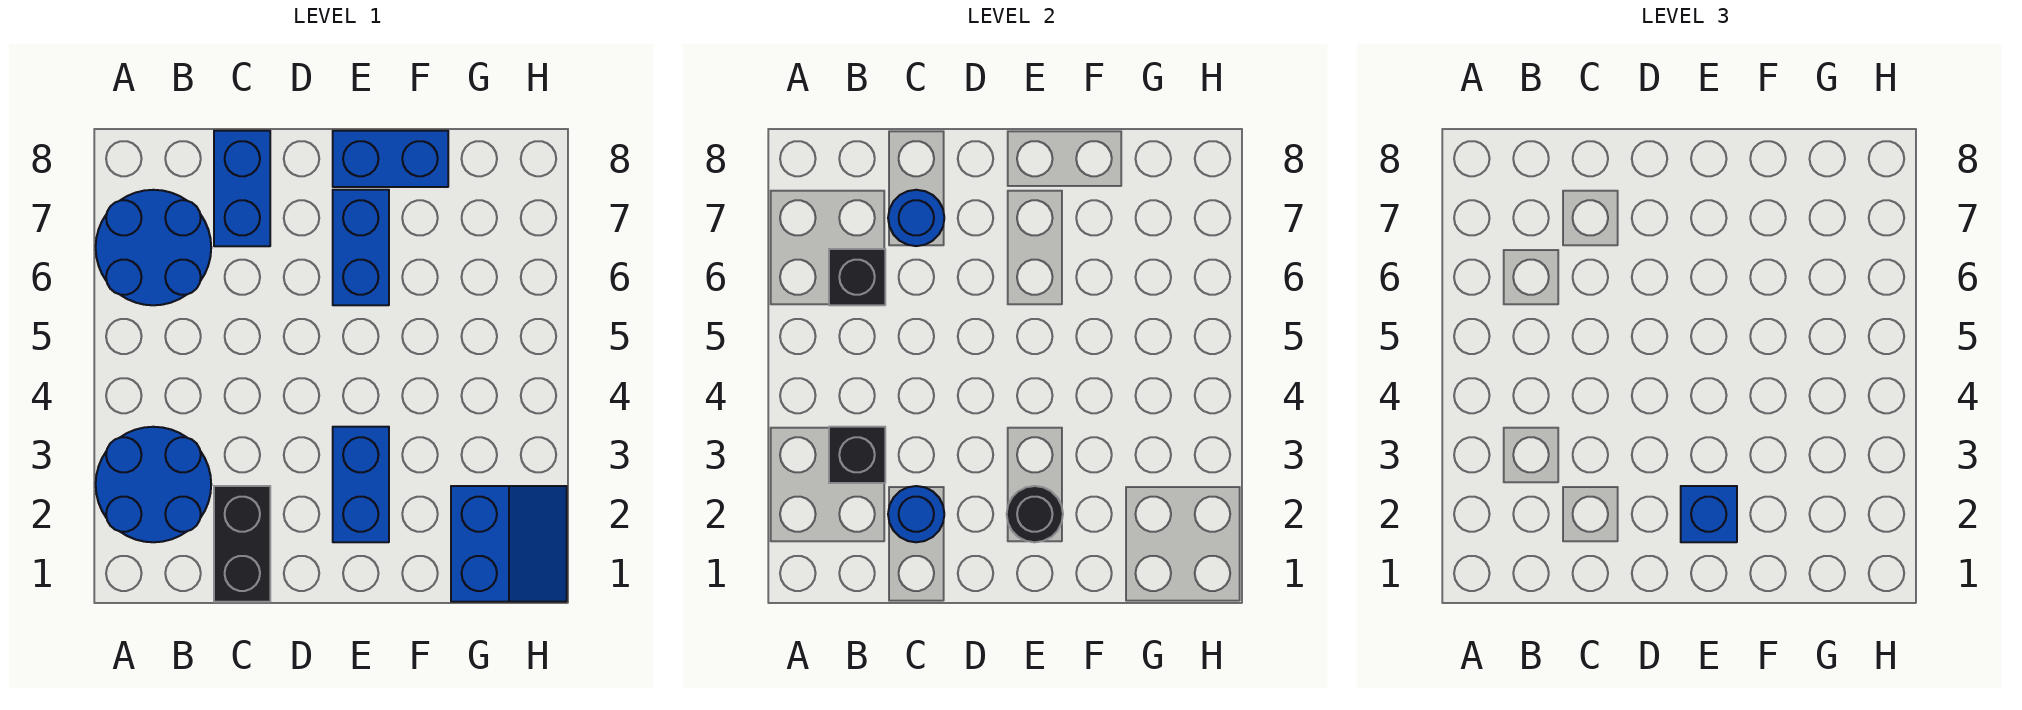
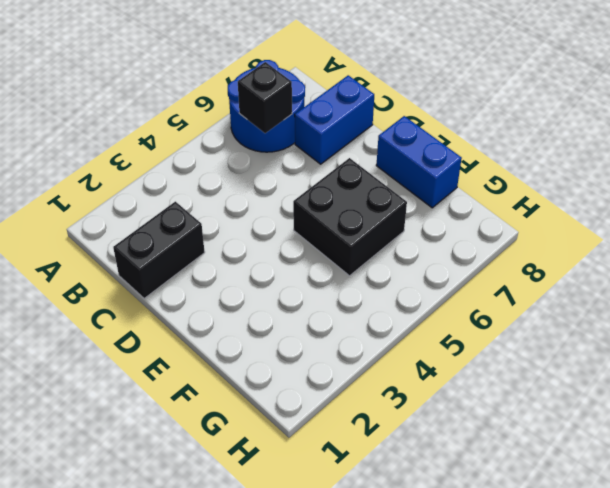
black 2x2 brick [293,158,407,276] -> blue 1x2 brick [333,190,389,305]
none -> blue 2x2 round brick [96,427,211,542]
none -> blue 1x2 brick [333,427,389,542]
none -> blue 2x2 slope [451,486,567,602]

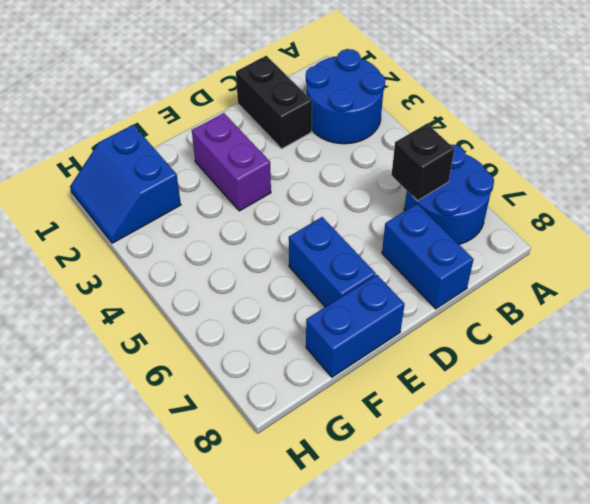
purple 1x2 brick [192,113,271,211] -> blue 1x2 brick [333,427,389,542]
none -> black 1x1 brick [829,427,885,483]
none -> blue 1x1 round brick [888,486,944,542]
none -> blue 1x1 round brick [888,190,944,246]

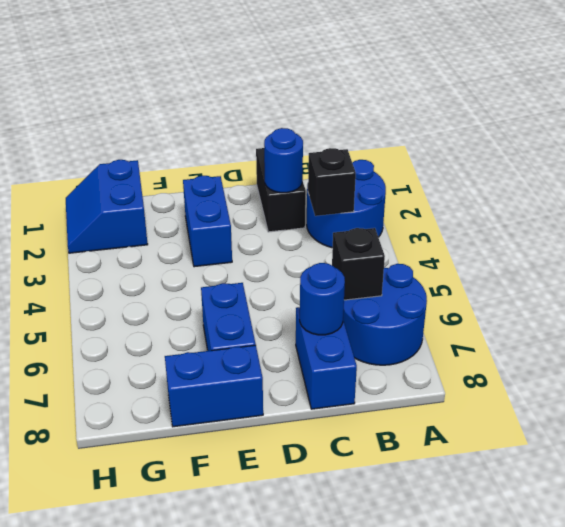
none -> black 1x1 round brick [1007,486,1063,542]
none -> blue 1x1 brick [1681,486,1737,542]

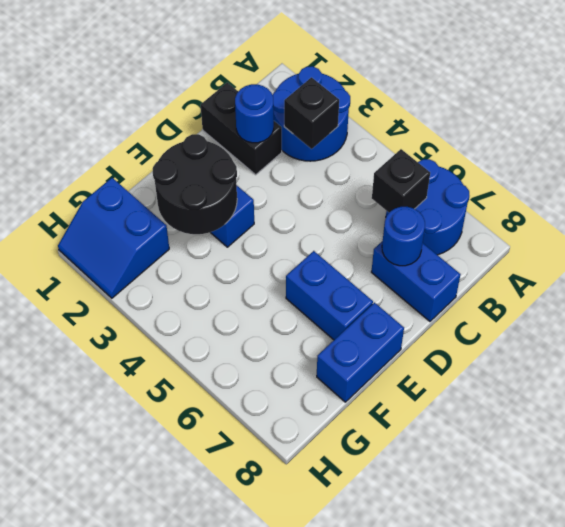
black 2x2 round brick [153,134,237,234] -> black 1x1 round brick [1007,486,1063,542]
none -> blue 1x1 brick [1681,486,1737,542]

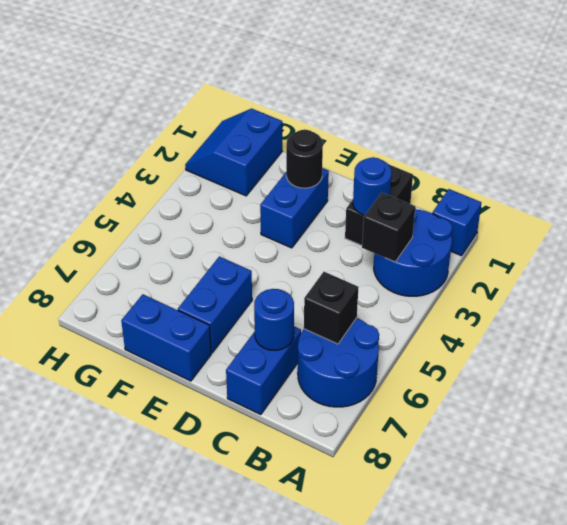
blue 1x1 brick [432,189,481,256] -> blue 1x1 brick moved to [1681,486,1737,542]

